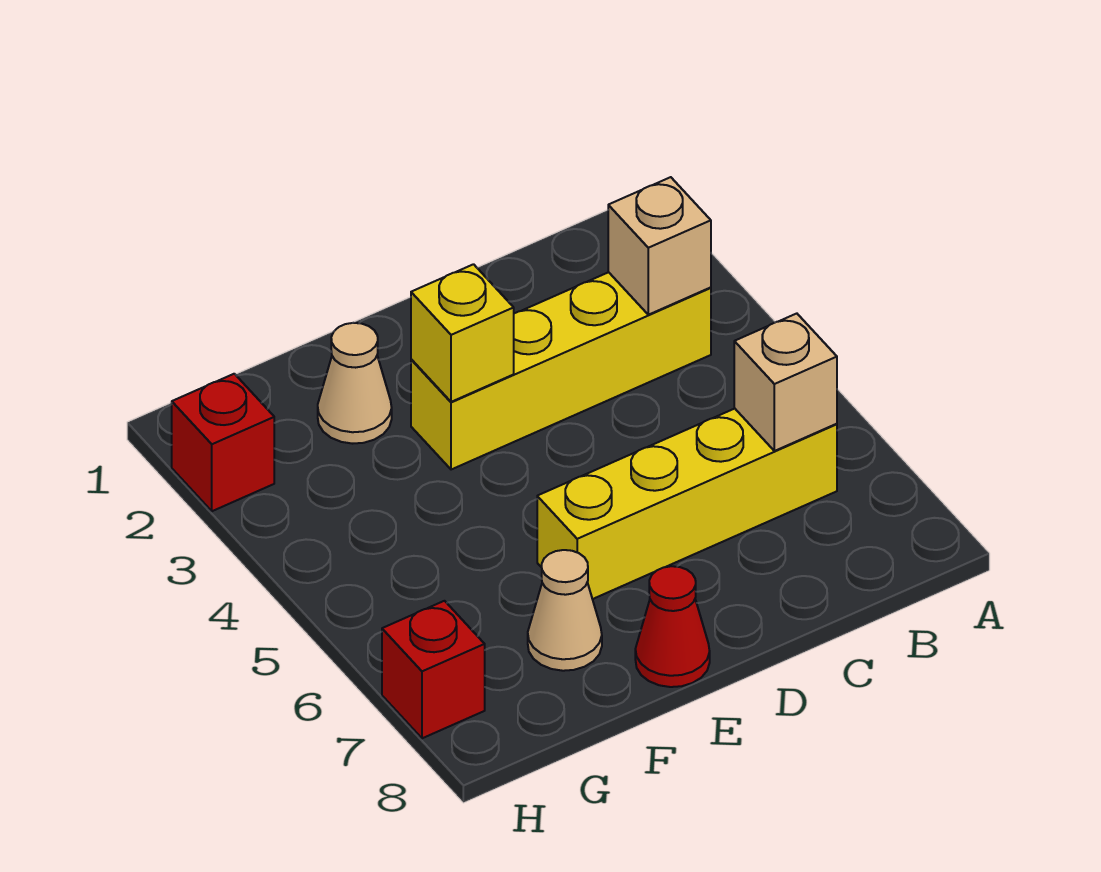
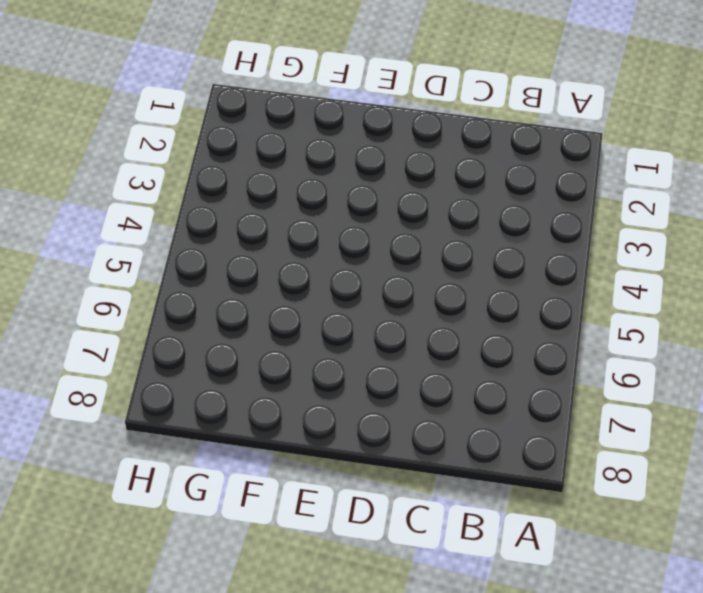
none -> yellow 1x4 brick [411,272,711,470]
none -> yellow 1x4 brick [537,409,837,599]

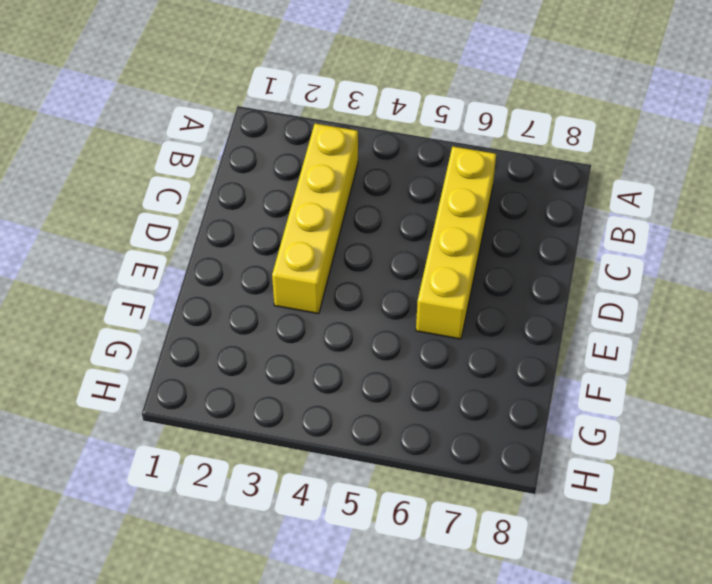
none -> red 1x1 cone [635,566,710,687]
none -> tan 1x1 cone [318,323,392,444]

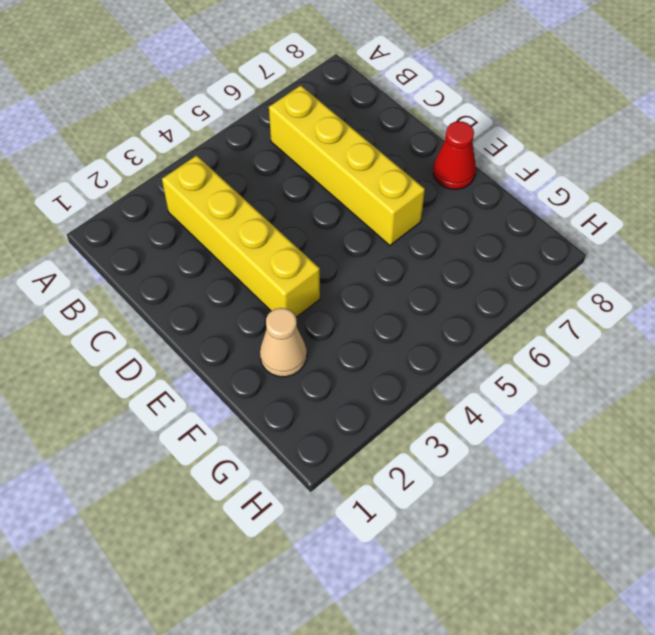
none -> tan 1x1 cone [528,550,602,671]
none -> red 1x1 brick [172,374,274,511]

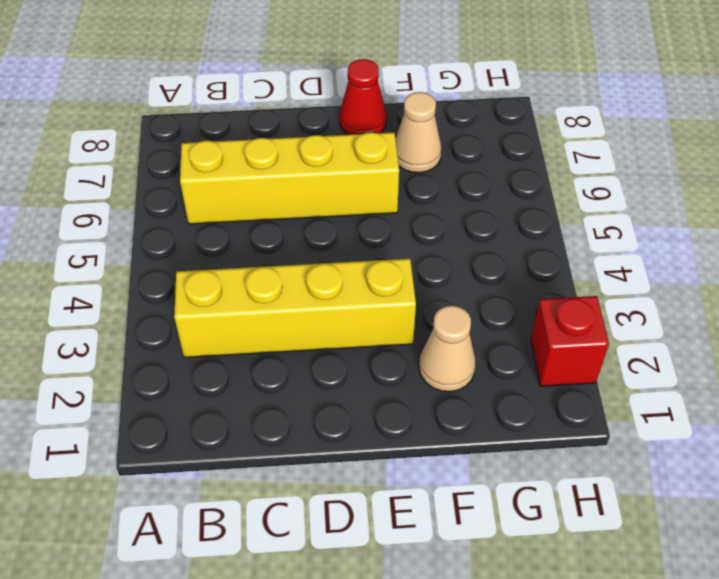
none -> red 1x1 brick [382,601,485,738]
none -> tan 1x1 brick [608,177,711,315]

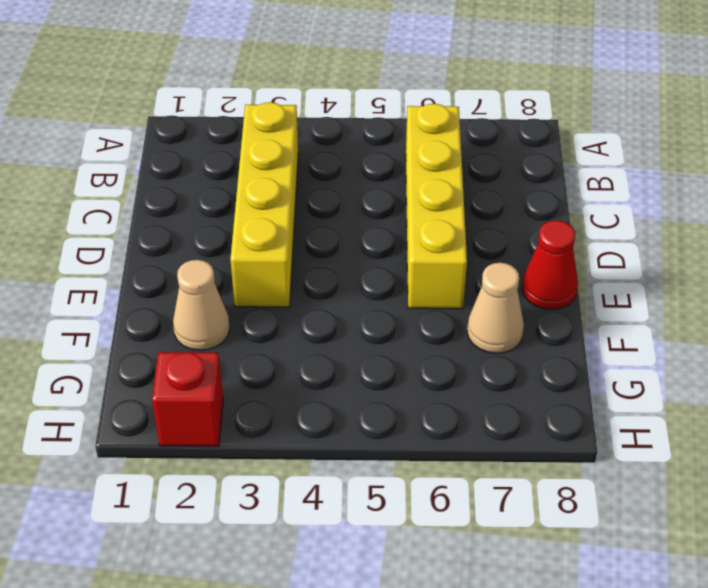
none -> red 1x1 brick [382,601,485,738]
none -> tan 1x1 brick [608,177,711,315]

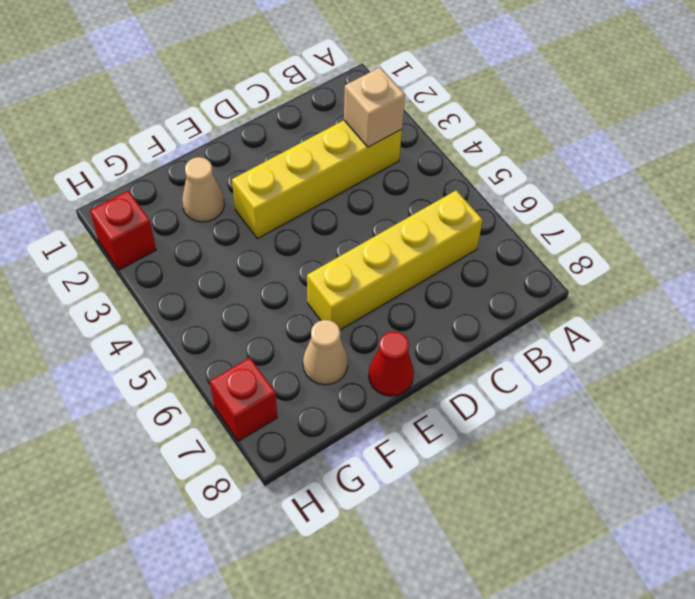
none -> tan 1x1 brick [734,314,837,451]
none -> yellow 1x1 brick [411,264,514,402]

